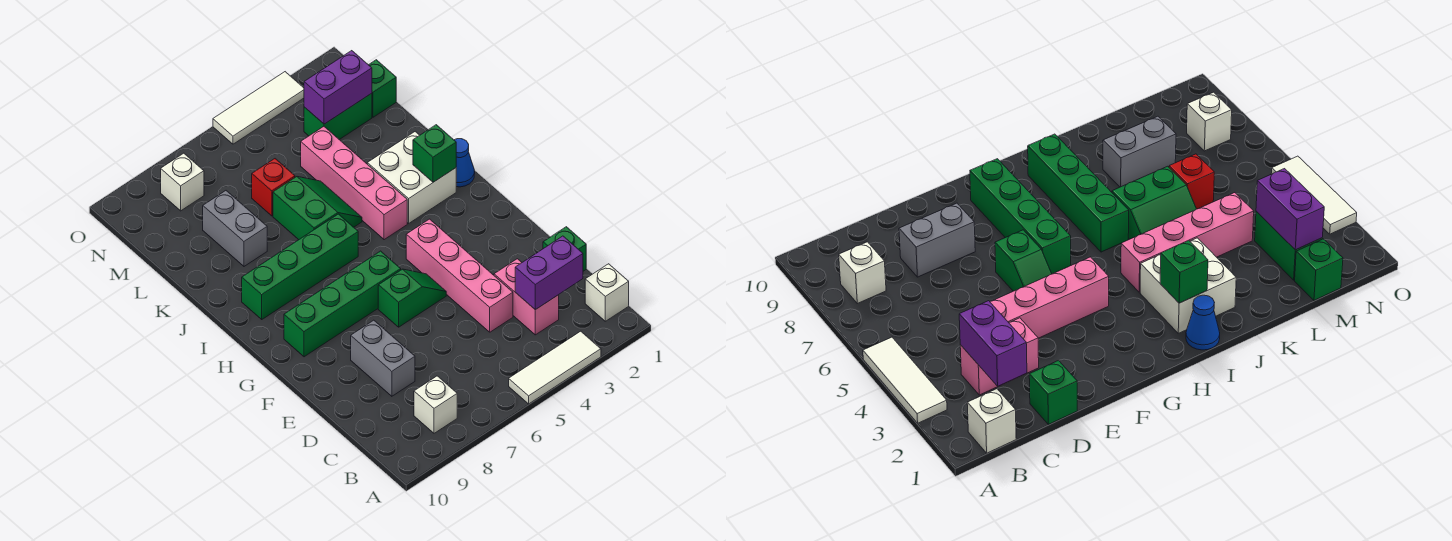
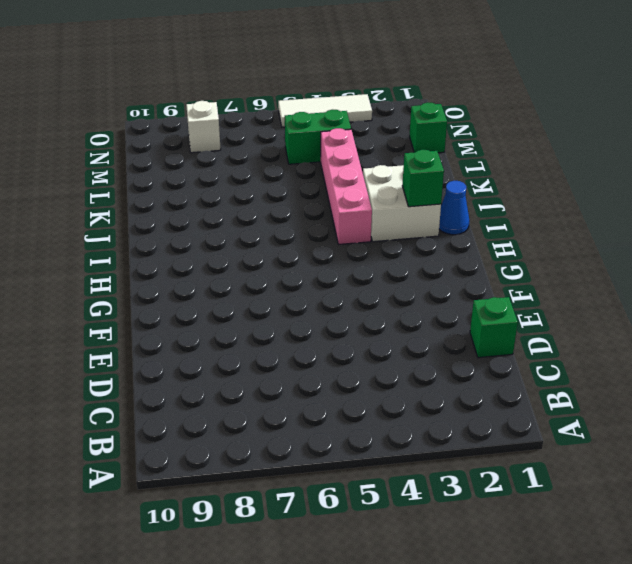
green 1x2 brick [285,110,351,164] -> green 1x2 brick moved to [304,93,372,140]
none -> white 1x3 tile [509,331,601,404]
none -> white 1x1 brick [585,264,629,321]
none -> white 1x1 brick [414,376,457,433]

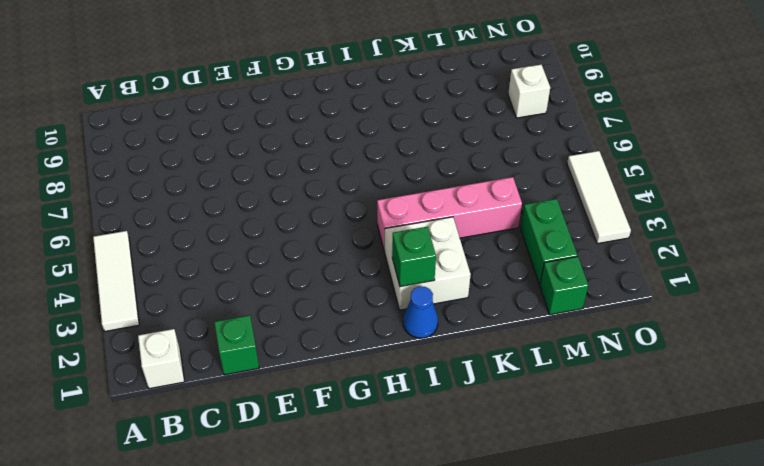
none -> white 1x1 brick [414,376,457,433]
none -> pink 1x2 brick [494,259,559,335]
none -> pink 1x4 brick [406,219,513,332]

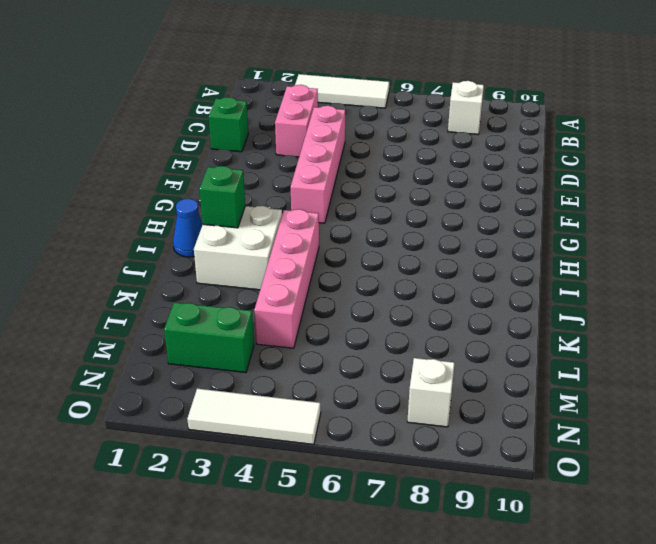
none -> white 1x1 brick [585,264,629,321]
none -> grey 1x2 brick [351,320,415,396]
none -> green 1x2 slope [378,269,446,327]

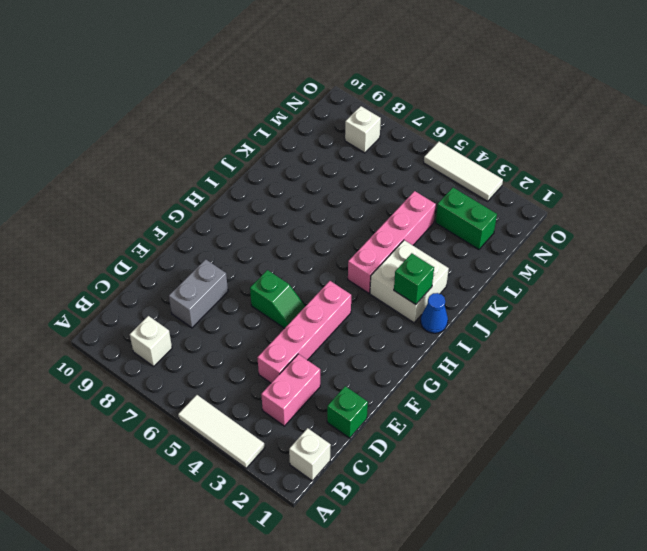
none -> green 1x4 brick [284,251,401,357]
none -> green 1x4 brick [242,214,358,319]
none -> green 2x2 slope [273,177,362,240]

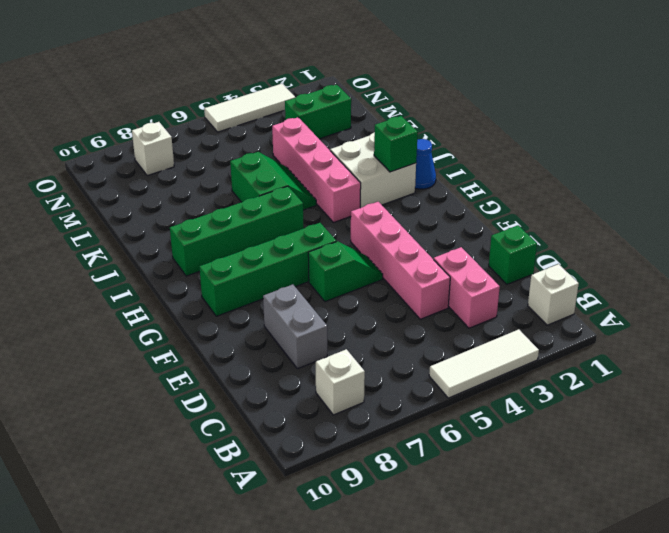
none -> grey 1x2 brick [203,191,267,266]
none -> red 1x1 brick [252,159,295,216]
none -> green 1x1 brick [369,60,396,117]

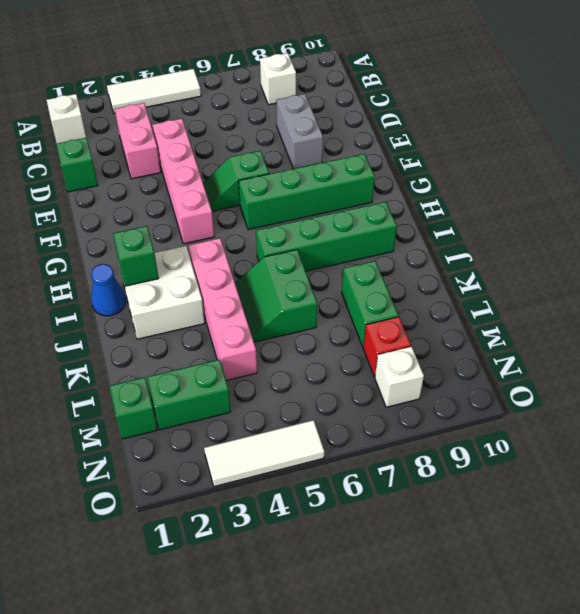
green 1x2 brick [342,261,399,347] -> grey 1x2 brick [203,191,267,266]
red 1x1 brick [363,317,411,377] -> red 1x1 brick moved to [252,159,295,216]
none -> purple 1x2 brick [515,236,583,310]
none -> purple 1x2 brick [304,51,372,124]

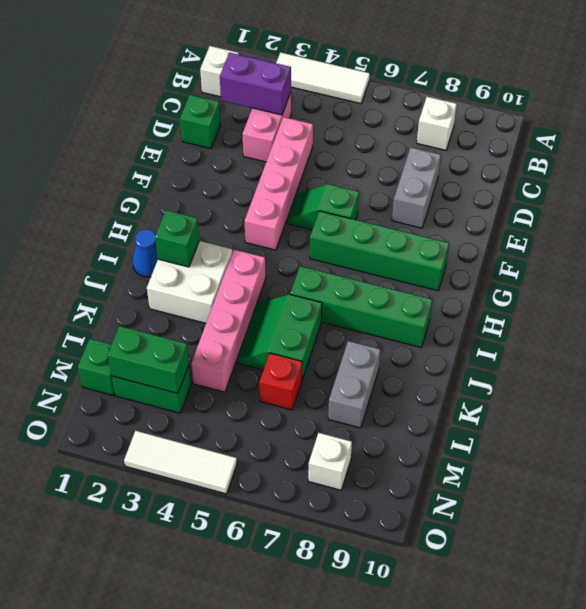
green 1x2 brick [108,326,189,393] -> purple 1x2 brick [304,51,372,124]

